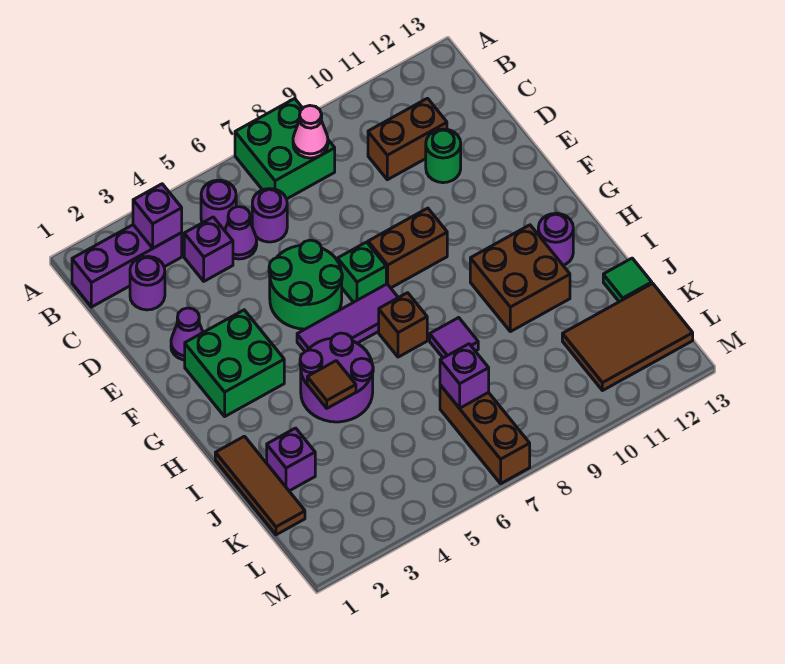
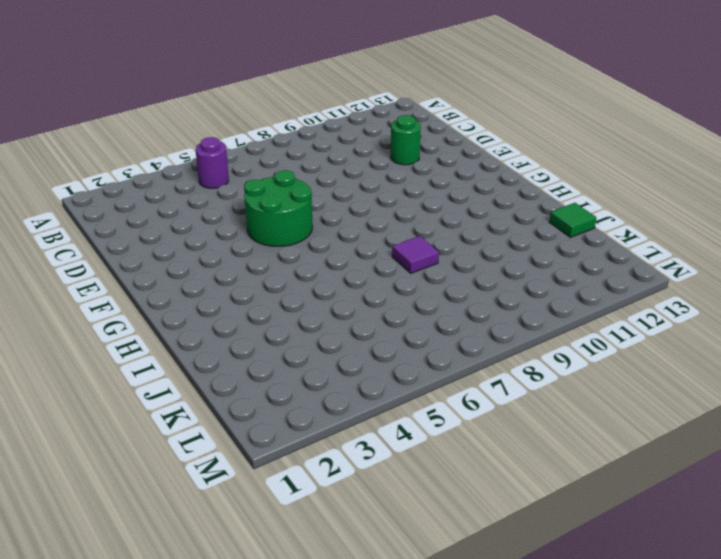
none -> green 2x2 brick [235,99,335,199]
none -> purple 1x3 brick [72,225,182,307]
none -> purple 1x1 round brick [130,256,165,310]

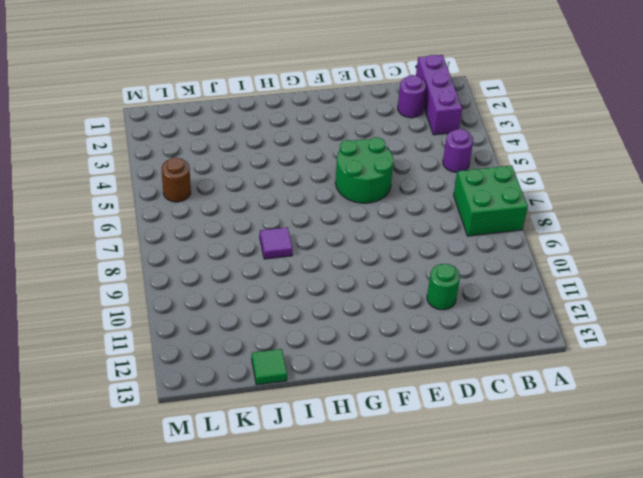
brown 1x1 round brick [162,157,191,202] -> none
none -> purple 1x1 brick [184,217,233,281]
none -> purple 1x1 cone [225,207,257,259]
none -> purple 1x1 round brick [252,189,287,242]

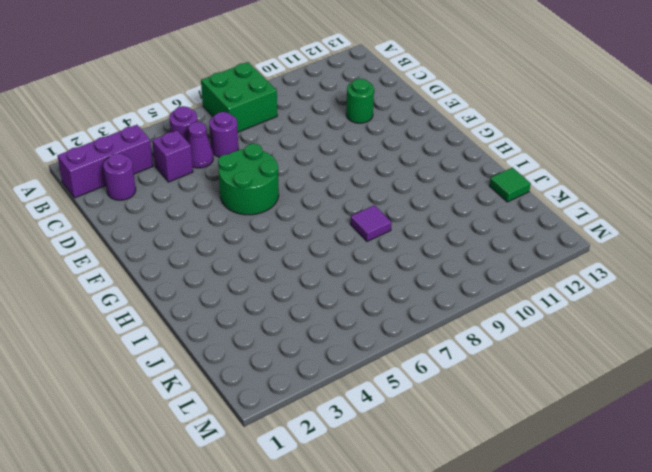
none -> brown 1x2 brick [368,98,447,180]
none -> purple 1x1 cone [171,308,203,360]
none -> green 2x2 brick [185,310,284,416]

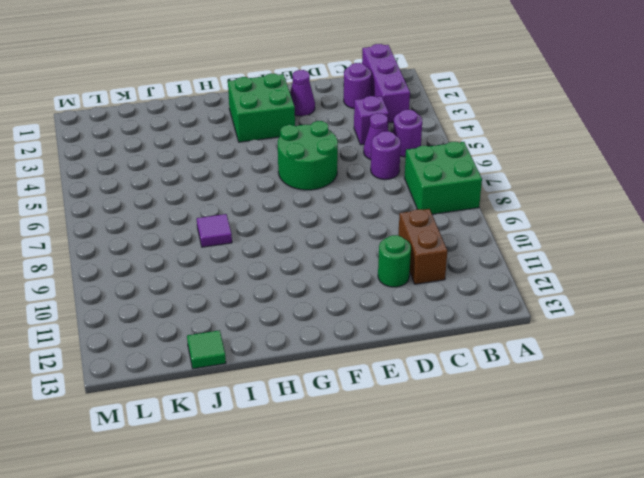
none -> green 1x1 brick [338,242,386,302]
none -> brown 1x2 brick [368,208,447,288]
none -> purple 1x3 tile [297,284,398,351]

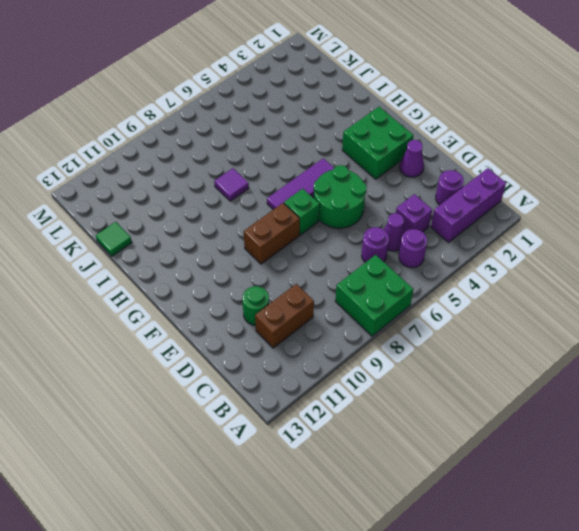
none -> purple 2x2 round brick [300,333,373,422]
none -> brown 1x1 brick [379,293,427,357]
none -> brown 2x2 brick [470,225,570,332]

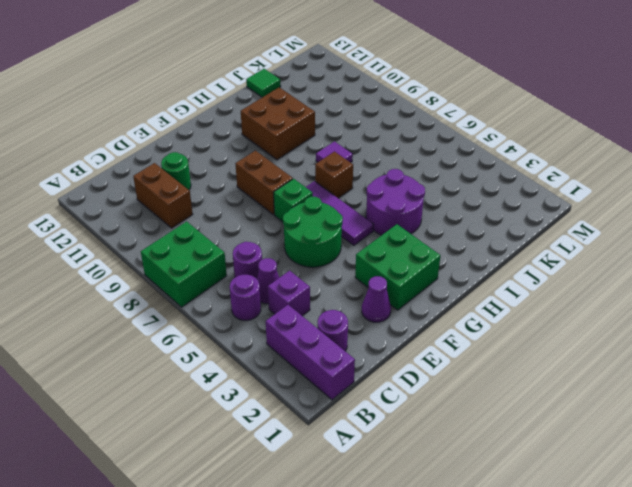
none -> purple 1x1 round brick [538,213,573,265]
none -> brown 1x3 tile [215,436,305,535]
none -> purple 1x1 brick [267,428,315,491]

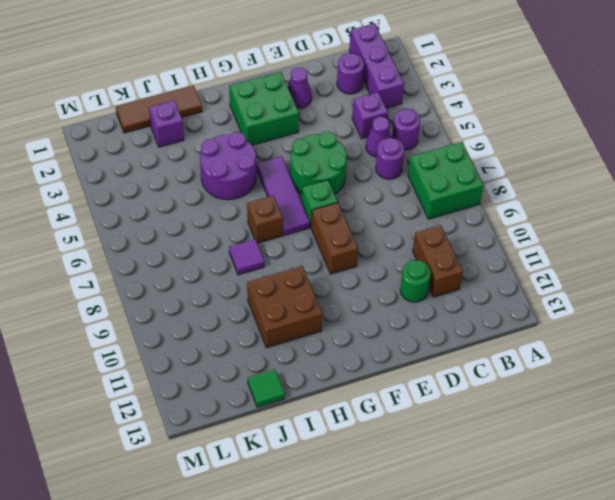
none -> purple 1x1 round brick [538,213,573,265]
none -> brown 1x3 brick [440,385,530,483]
none -> brown 2x3 tile [562,283,693,391]

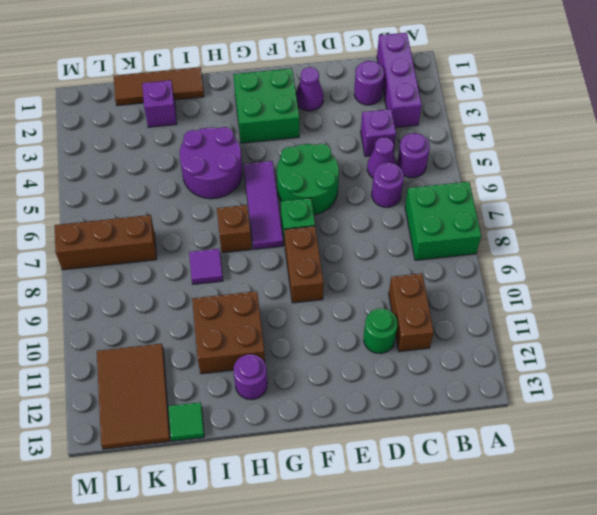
none -> purple 1x1 brick [133,184,182,248]
none -> pink 1x1 cone [293,106,328,158]
none -> brown 1x1 tile [307,361,356,408]

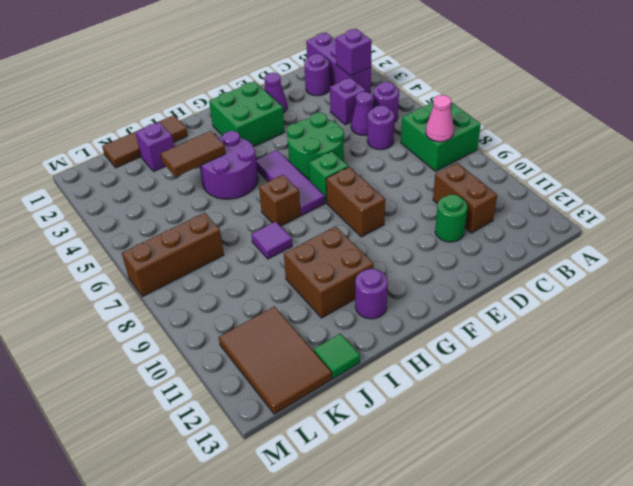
brown 1x2 tile [160,131,226,177] -> brown 1x1 tile [307,361,356,408]
none -> purple 1x1 brick [440,344,489,408]

